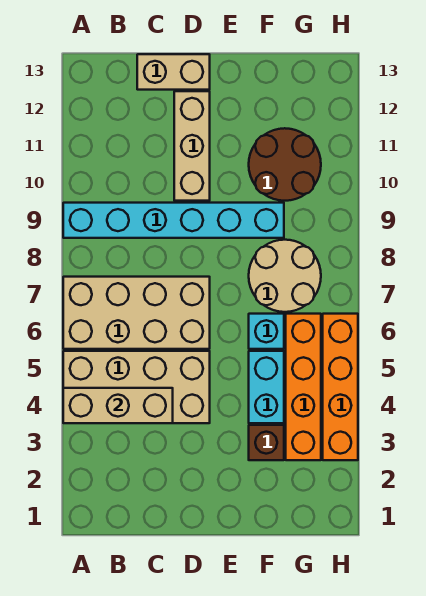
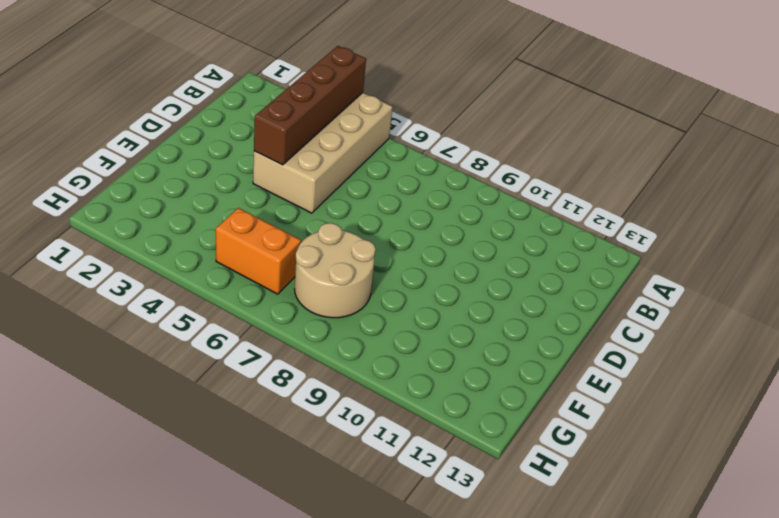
brown 1x4 brick [254,46,366,165] -> tan 1x3 brick [63,388,173,423]
orange 1x2 brick [216,208,301,294] -> orange 1x4 brick [286,314,321,460]
none -> tan 2x4 brick [63,277,210,349]
none -> cyan 1x6 brick [63,203,284,238]
none -> tan 1x2 brick [137,54,210,90]

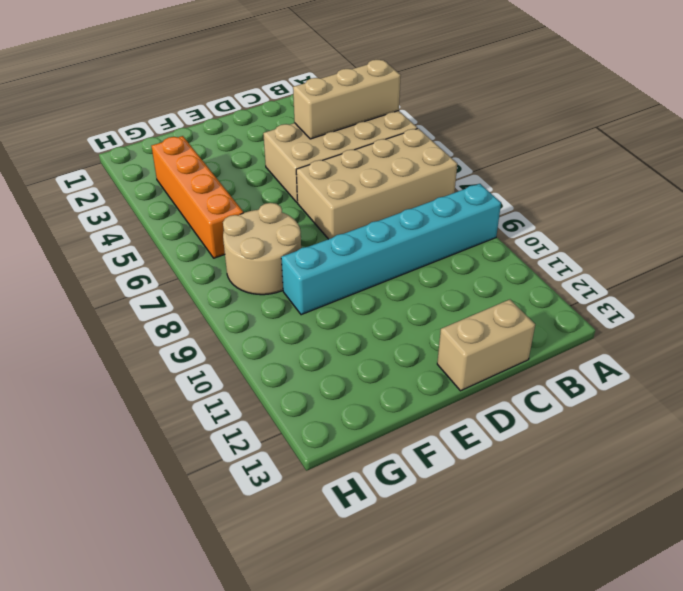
none -> tan 1x3 brick [174,91,210,201]
none -> brown 1x1 brick [249,425,284,460]
none -> cyan 1x2 brick [249,351,284,423]

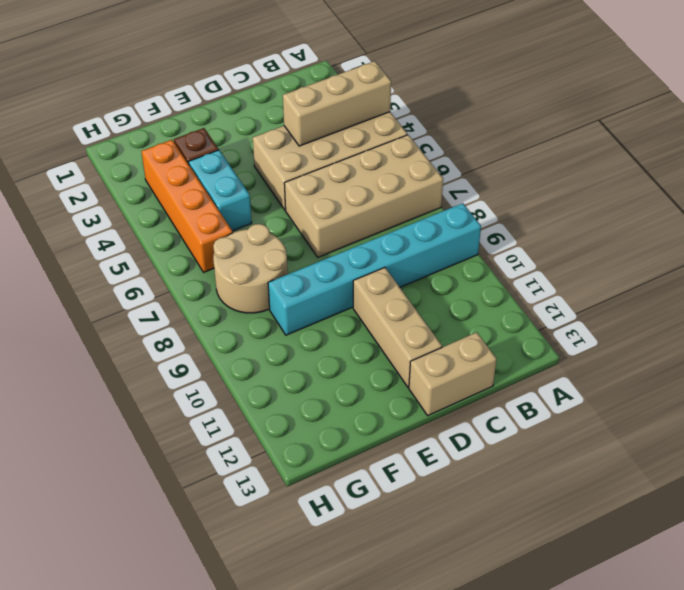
none -> cyan 1x1 brick [249,314,284,349]
none -> brown 2x2 round brick [249,128,321,201]
none -> orange 1x4 brick [323,314,358,460]

